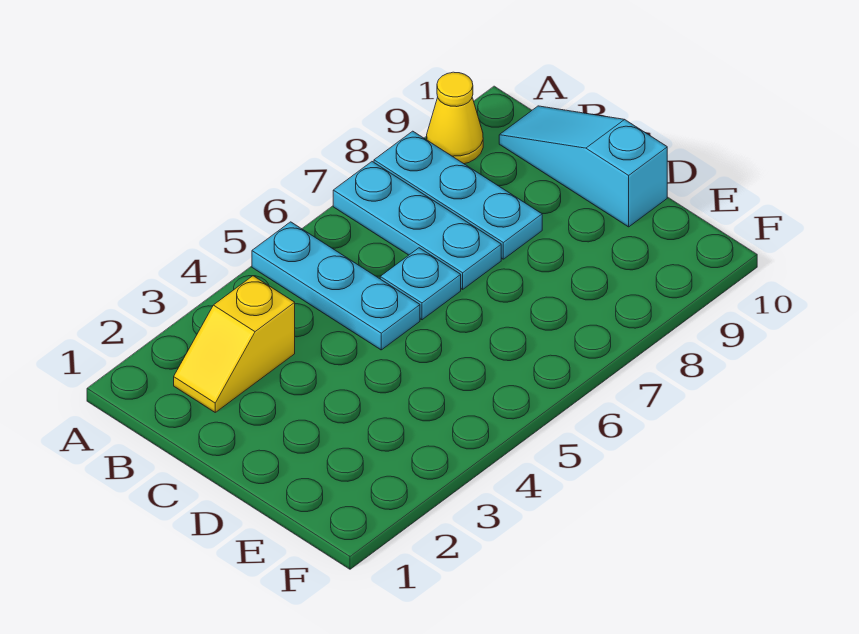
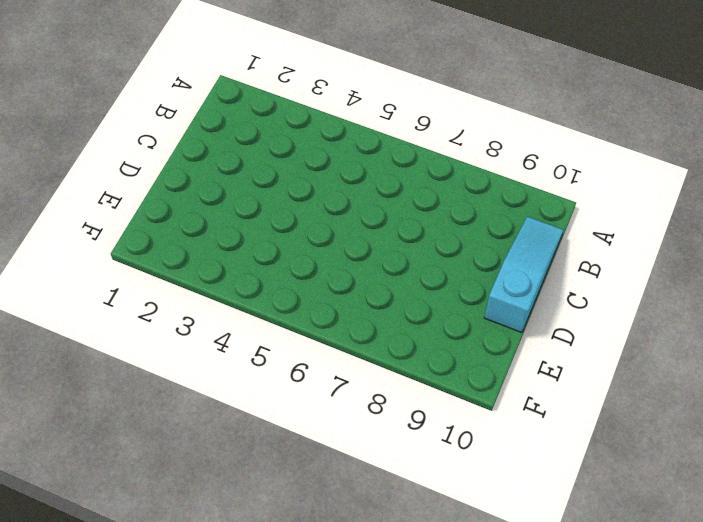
none -> cyan 1x3 plate [252,222,420,350]
none -> cyan 1x3 plate [333,162,501,289]

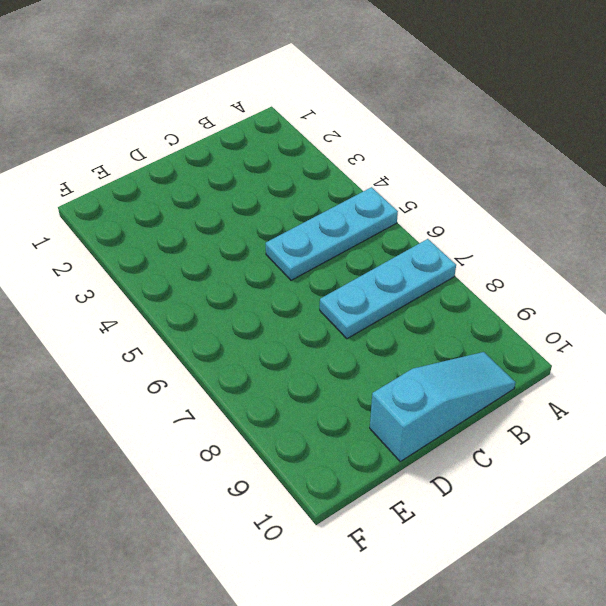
none -> cyan 1x3 plate [374,131,542,259]
none -> yellow 1x1 cone [427,72,483,164]

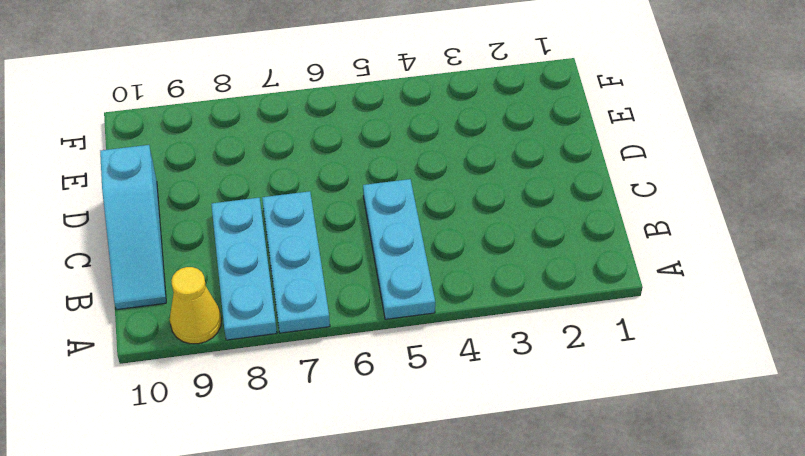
none -> yellow 1x2 slope [174,276,295,412]
none -> cyan 1x1 plate [380,248,461,320]

